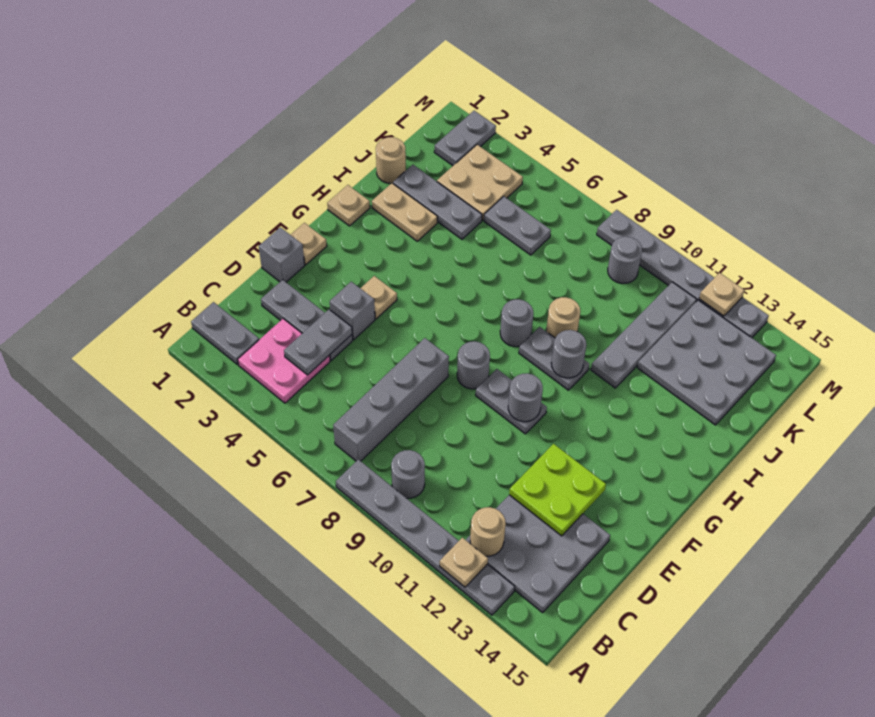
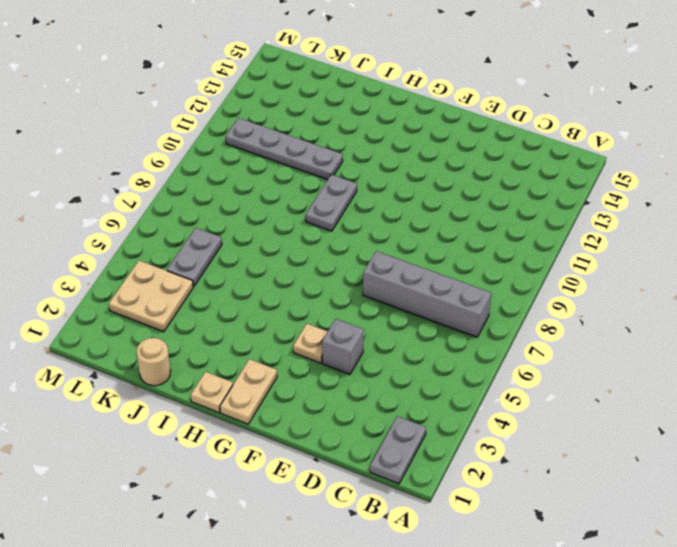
tan 1x2 plate [220,359,277,424] -> tan 1x2 plate moved to [372,183,438,241]
none -> grey 1x6 plate [336,459,515,615]
none -> pink 2x2 plate [238,319,330,403]
none -> grey 1x1 round brick [391,450,425,498]
none -> grey 3x3 plate [466,495,610,612]

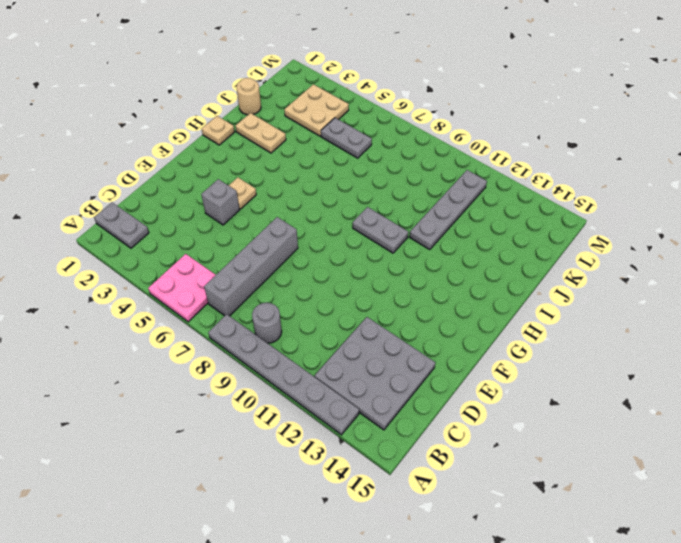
pink 2x2 plate [148,254,215,322] -> pink 2x2 plate moved to [238,319,330,403]
none -> grey 1x3 plate [261,280,353,360]
none -> grey 1x1 brick [259,227,305,282]
none -> tan 1x1 plate [291,223,327,265]
none -> grey 1x1 round brick [457,341,490,389]

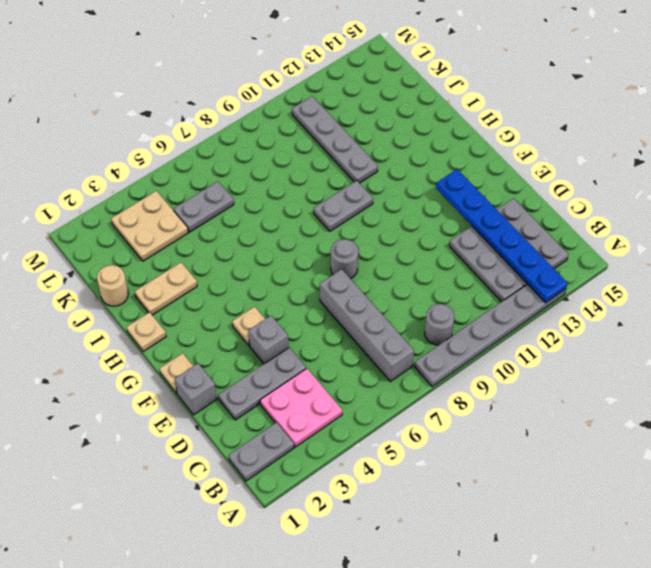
blue 1x6 plate [436,169,568,303] -> lime 2x2 plate [509,444,606,536]
none -> grey 1x2 plate [476,369,547,434]
none -> grey 1x1 round brick [500,299,533,347]
none -> tan 1x1 round brick [546,297,580,338]
none -> grey 1x3 plate [393,165,482,239]

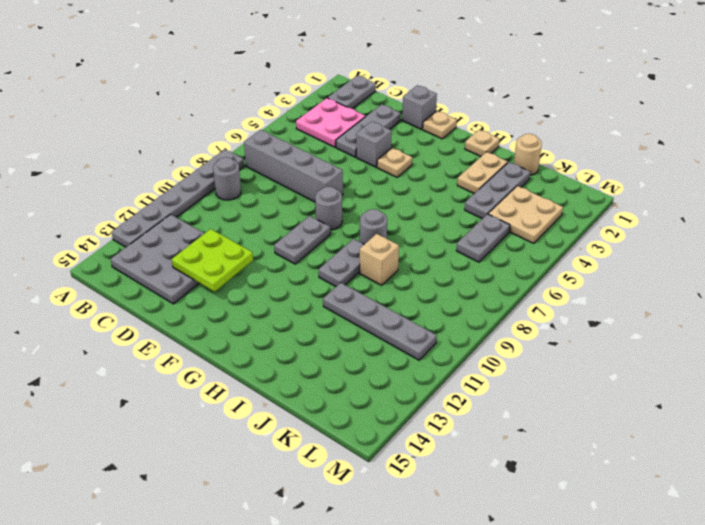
tan 1x1 brick [360,234,399,285] -> tan 1x1 round brick [546,297,580,338]
none -> grey 3x3 plate [637,300,776,425]
none -> grey 1x2 plate [434,111,496,166]
none -> grey 1x1 round brick [608,237,642,284]
none -> grey 1x6 plate [597,210,769,338]

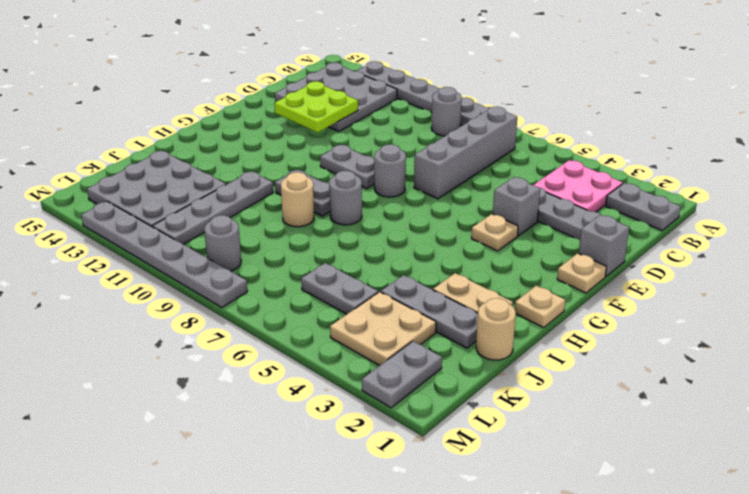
none -> tan 1x1 plate [440,538,488,587]
none -> tan 1x1 round brick [470,507,506,556]
none -> grey 1x2 plate [284,310,352,375]
none -> grey 1x1 round brick [508,373,543,422]

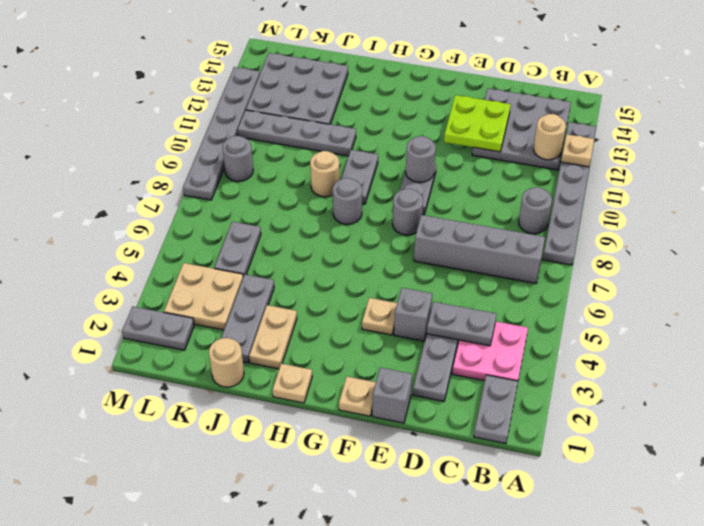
none -> grey 1x1 round brick [551,330,586,378]
none -> tan 1x1 plate [699,273,744,316]

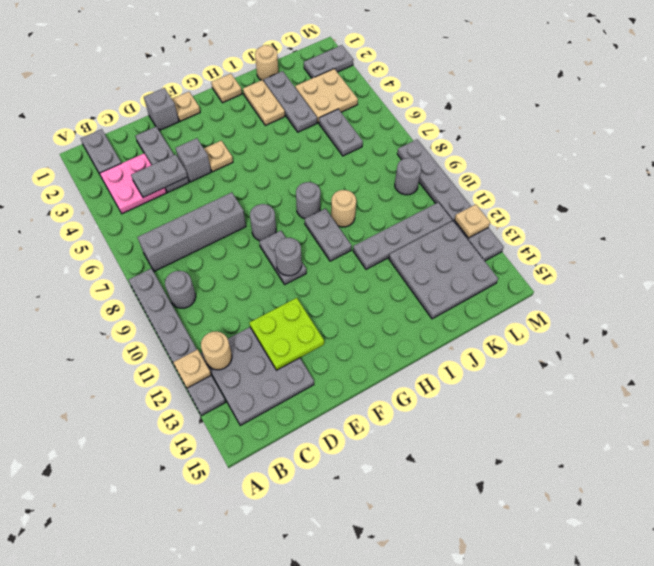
none -> grey 1x1 round brick [551,330,586,378]

